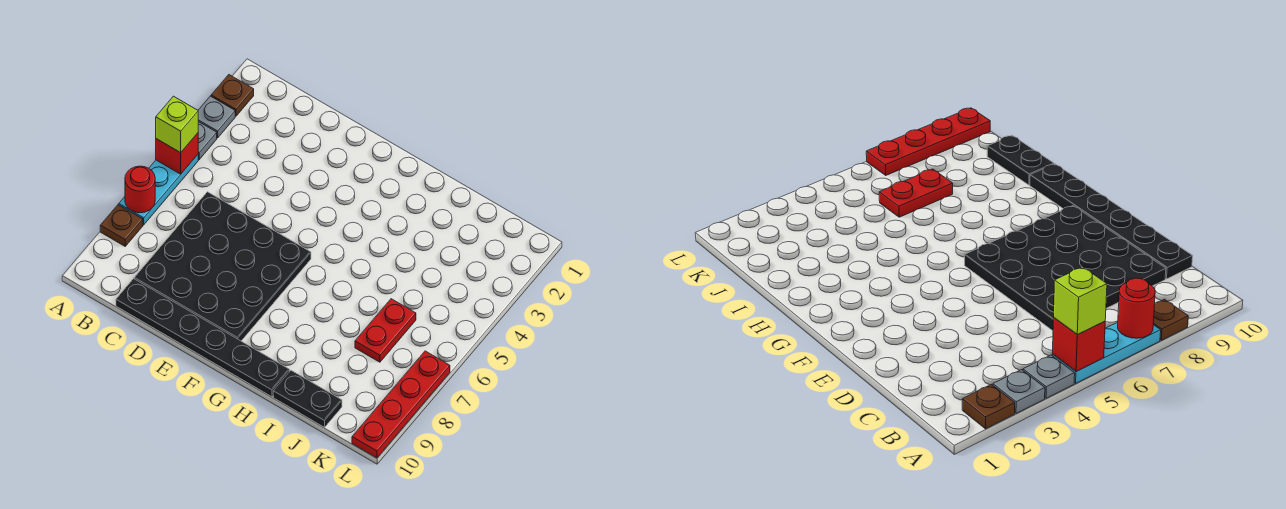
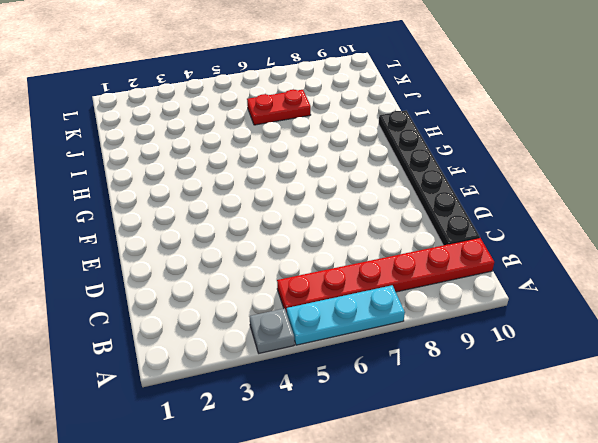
red 1x6 plate [277,238,494,313] -> none
none -> brown 1x1 plate [211,75,254,116]
none -> grey 1x1 plate [198,96,235,138]
none -> brown 1x1 plate [100,205,143,246]

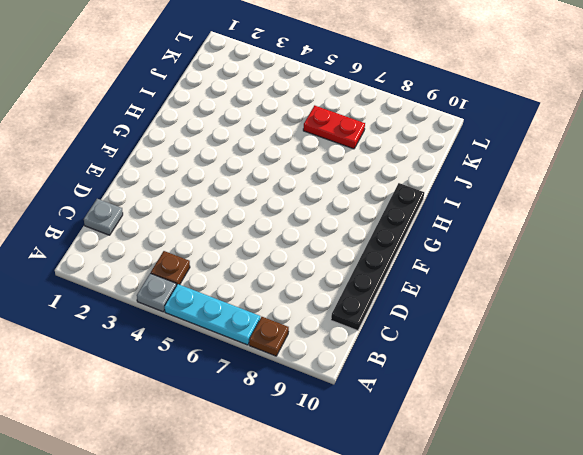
brown 1x1 plate [151,251,190,286] -> brown 1x1 plate moved to [211,75,254,116]
grey 1x1 plate [84,199,123,235] -> grey 1x1 plate moved to [198,96,235,138]
none -> black 4x4 plate [134,192,311,341]
none -> black 1x2 plate [273,370,342,427]
none -> red 1x4 plate [352,351,450,458]

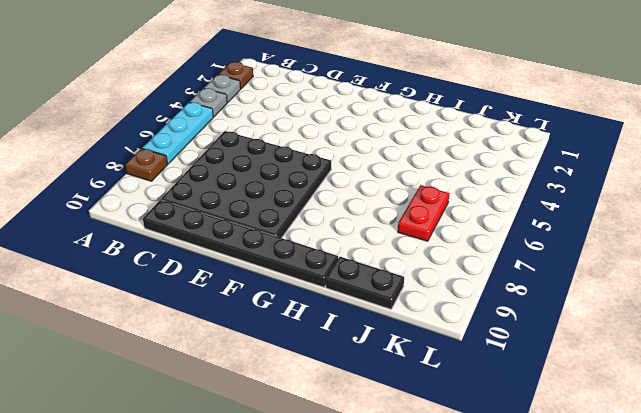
none -> red 1x4 plate [352,351,450,458]
none -> red 1x1 brick [156,133,198,174]
none -> red 1x1 round brick [125,166,155,213]

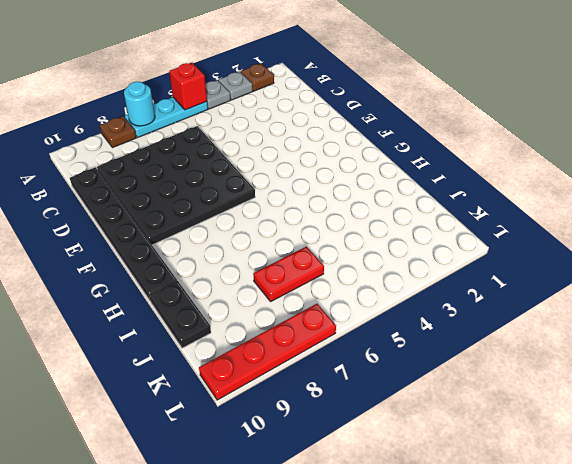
cyan 1x1 round brick [124,82,155,126] -> red 1x1 round brick [125,166,155,213]
none -> lime 1x1 brick [156,96,198,153]

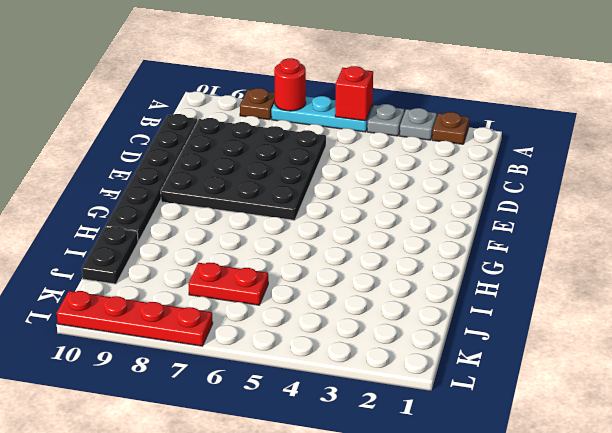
none -> lime 1x1 brick [156,96,198,153]

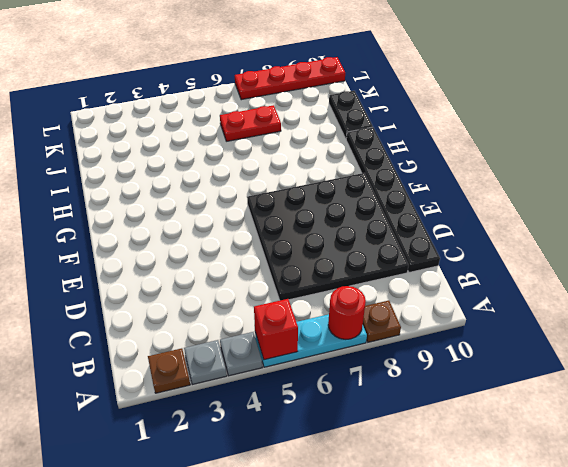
none -> lime 1x1 brick [156,96,198,153]

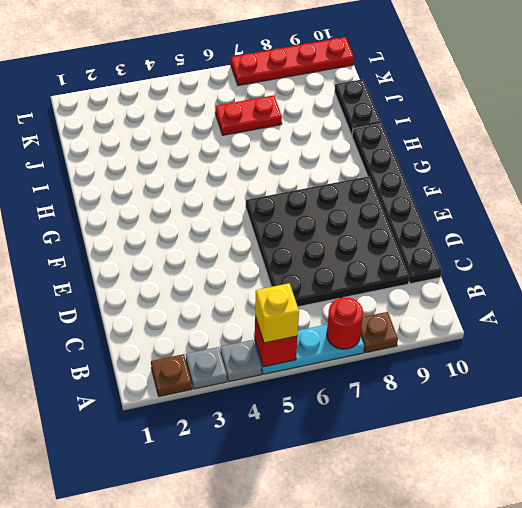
yellow 1x1 brick [255,283,299,343] -> lime 1x1 brick [156,96,198,153]

